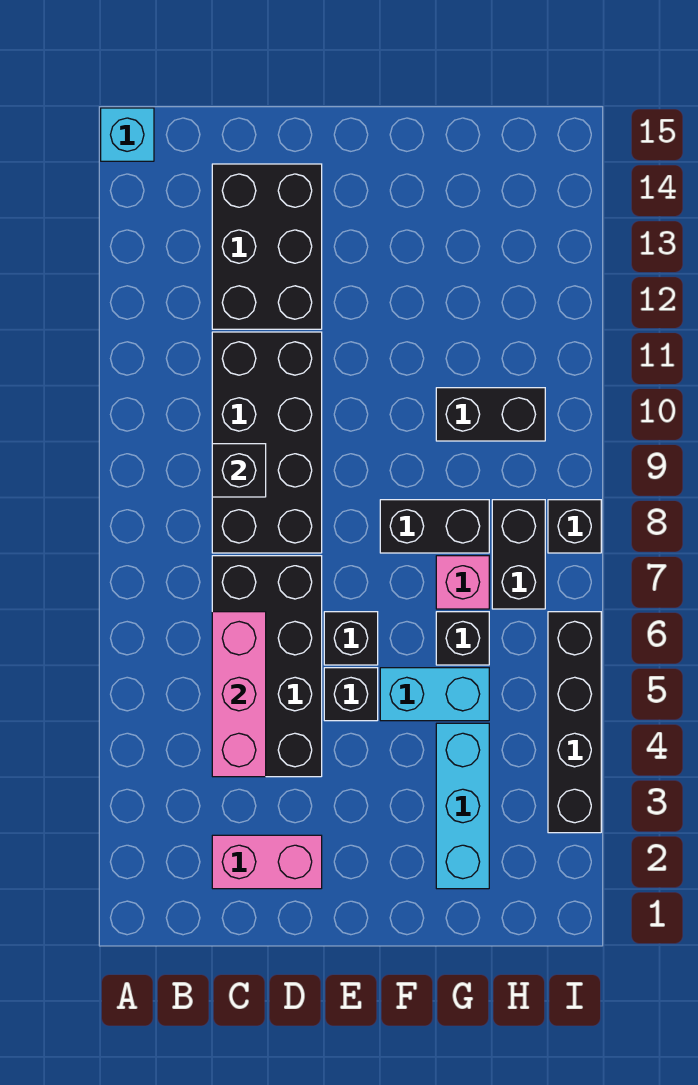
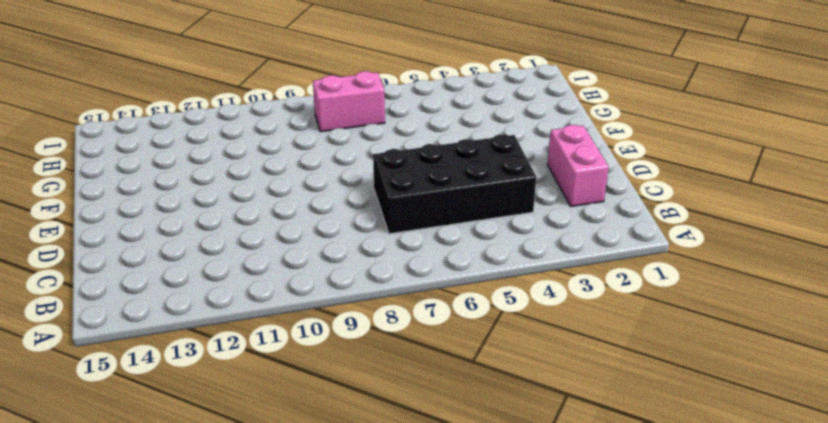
pink 1x2 brick [313,71,385,132] -> black 1x2 brick [492,500,545,609]
none -> cyan 1x1 brick [101,108,154,161]
none -> black 2x4 brick [212,332,322,553]
none -> black 2x3 brick [212,164,322,329]

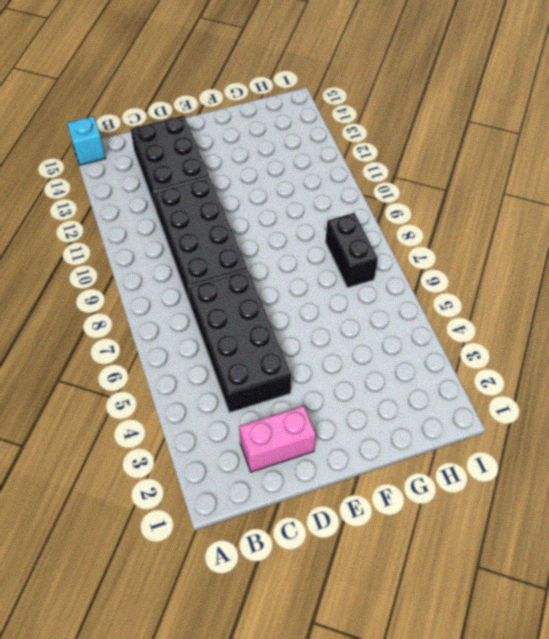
none -> black 1x1 brick [324,668,378,721]
none -> black 1x1 brick [324,612,378,665]
none -> cyan 1x2 brick [380,668,489,721]

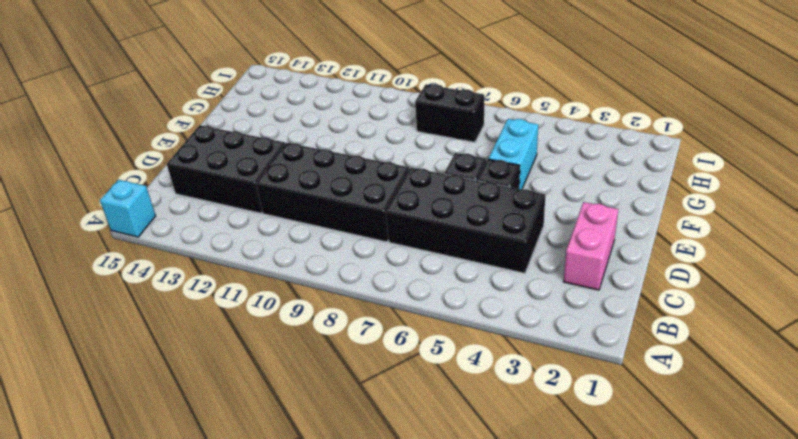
none -> black 1x2 brick [380,500,489,553]
none -> cyan 1x3 brick [436,723,489,889]
none -> black 1x1 brick [436,612,489,665]

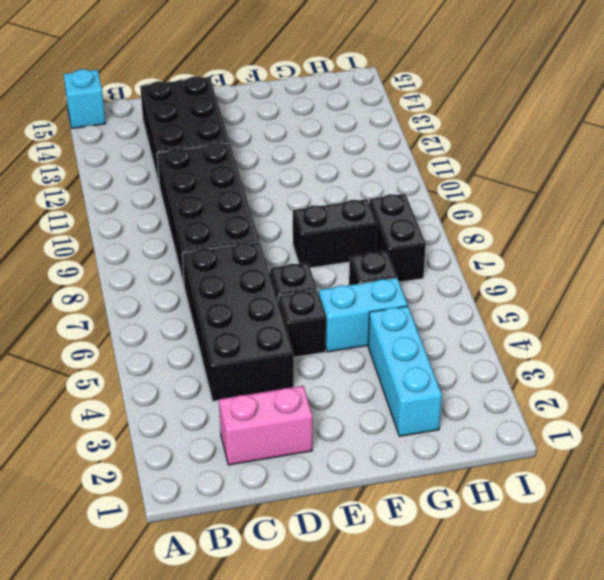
none -> pink 1x1 brick [436,556,489,609]
none -> black 1x2 brick [436,388,545,441]
none -> black 1x4 brick [548,612,601,833]

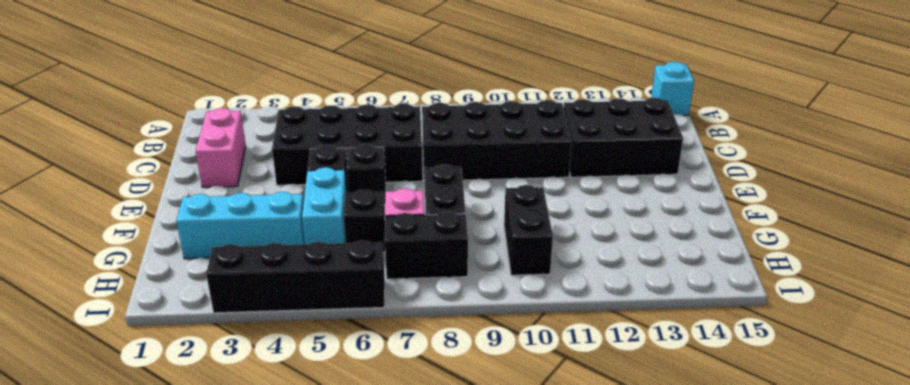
none -> black 1x1 brick [548,500,601,553]
none -> pink 1x3 brick [212,612,266,777]
none -> black 1x1 brick [212,444,266,497]

